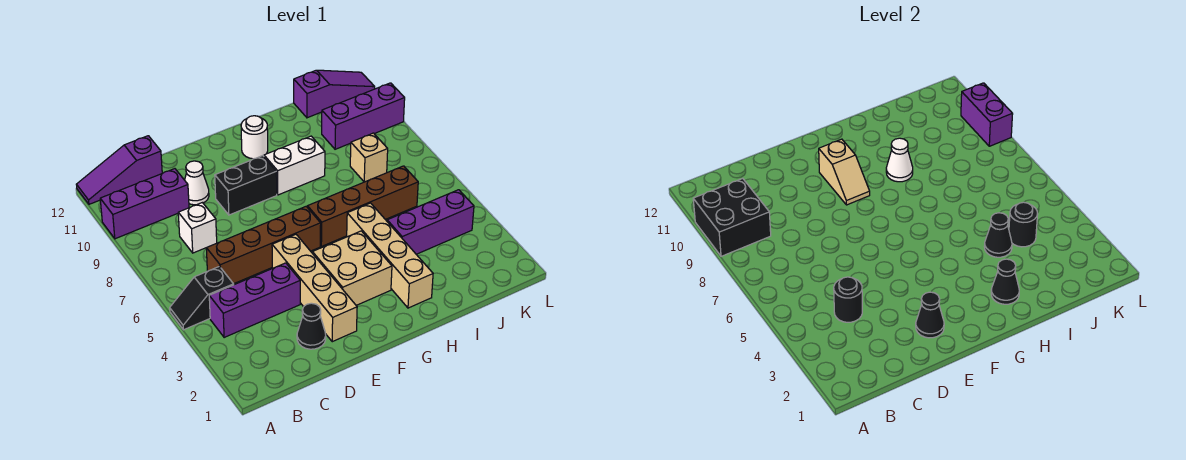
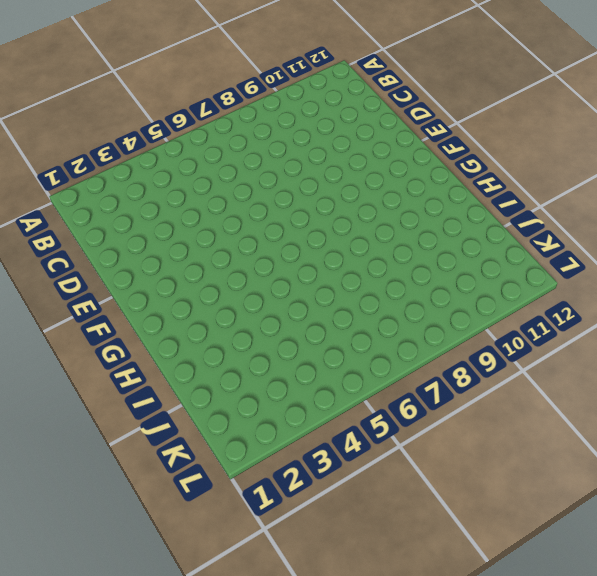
none -> black 1x2 slope [170,266,234,330]
none -> purple 1x3 brick [100,169,189,239]
none -> purple 1x3 slope [76,136,162,204]

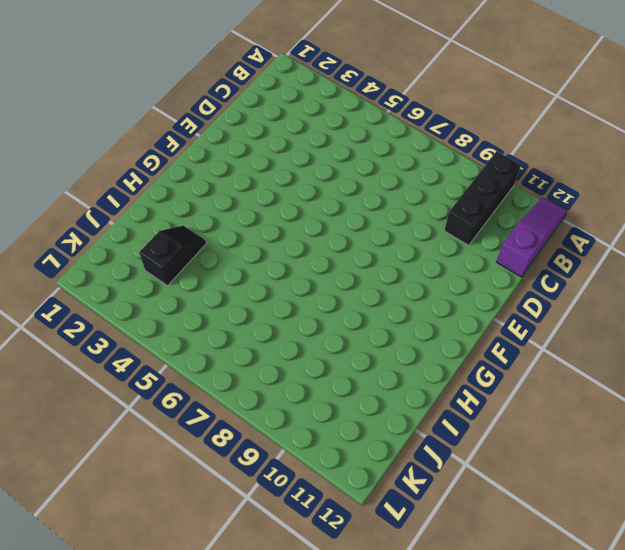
black 1x3 brick [444,151,521,245] -> purple 1x3 brick [100,169,189,239]
black 1x2 slope [139,226,206,286] -> black 1x2 slope moved to [170,266,234,330]
none -> purple 1x3 brick [209,263,300,338]
none -> brown 1x4 brick [206,206,321,284]
none -> white 1x1 brick [178,203,217,253]

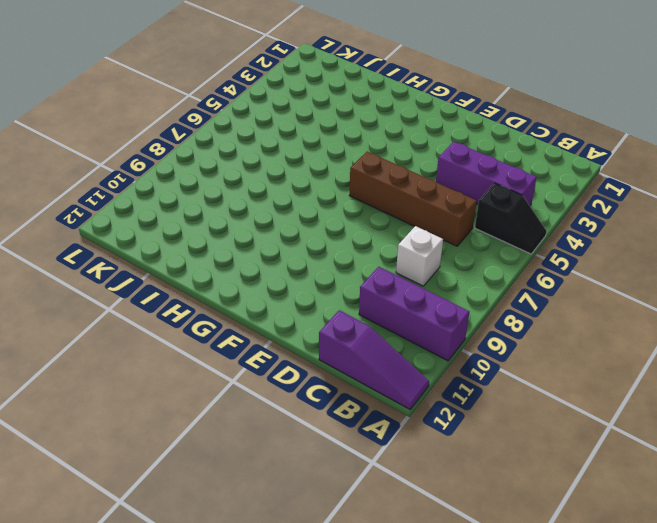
none -> black 1x1 cone [297,303,326,349]
none -> white 1x1 cone [185,161,209,205]
none -> tan 1x4 brick [272,234,357,342]

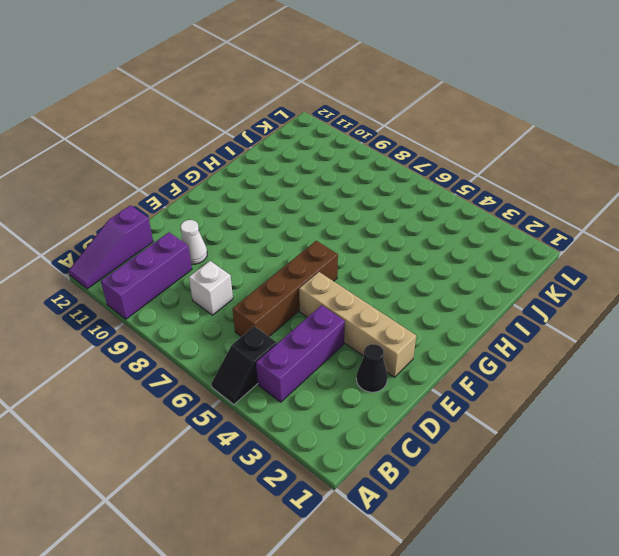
none -> black 1x2 brick [215,156,277,215]
none -> tan 2x2 brick [312,231,392,305]
none -> brown 1x4 brick [307,166,418,246]

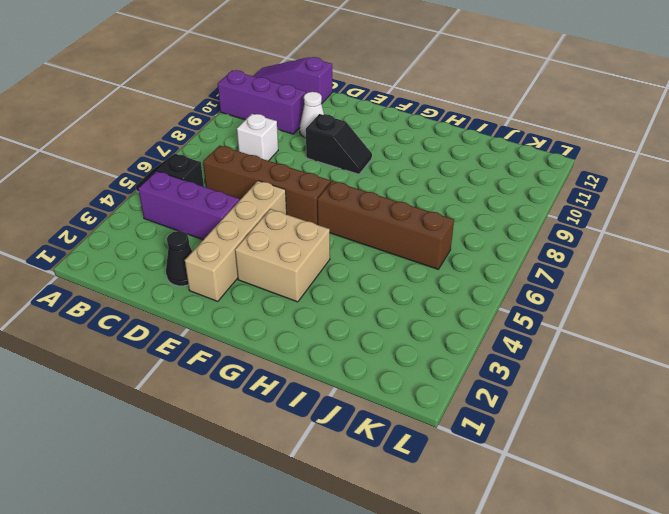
black 1x2 slope [306,114,372,174] -> black 1x2 brick [215,156,277,215]
none -> white 1x2 brick [264,136,325,195]
none -> white 1x1 round brick [241,116,268,159]
none -> tan 1x4 brick [347,203,433,308]

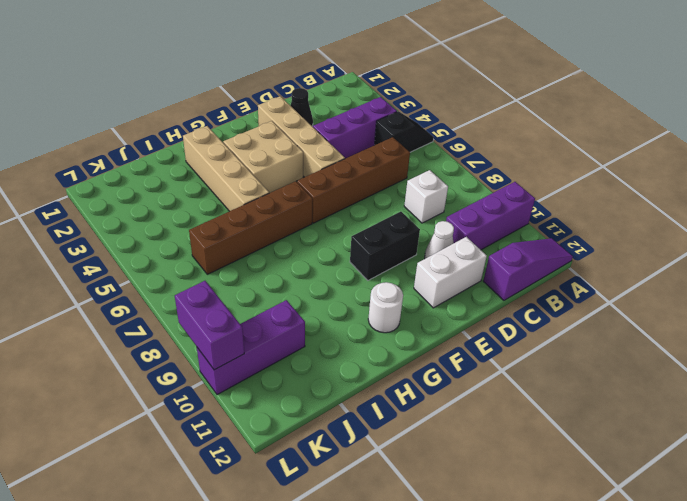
white 1x2 brick [414,237,487,308] -> white 1x2 brick moved to [264,136,325,195]
none -> purple 1x3 brick [387,190,474,254]
none -> tan 1x1 brick [350,133,388,182]
none -> purple 1x3 slope [294,70,375,118]

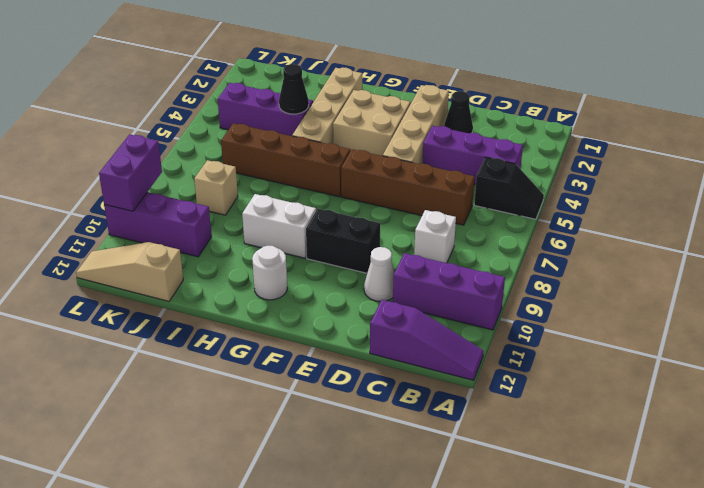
tan 1x3 slope [76,242,183,301] -> purple 1x3 slope [294,70,375,118]
none -> black 2x2 brick [693,179,771,256]
none -> black 1x1 round brick [834,277,862,322]
none -> black 1x1 cone [916,292,944,338]

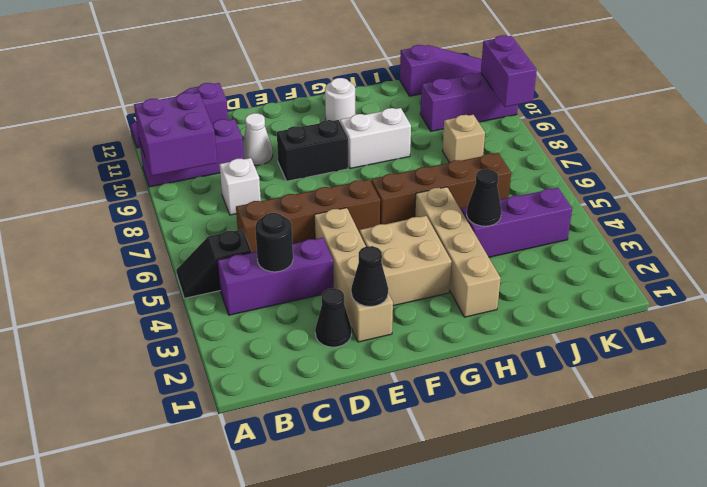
purple 2x2 brick [134,92,217,176] -> black 2x2 brick [693,179,771,256]
none -> tan 1x2 slope [819,139,870,205]
none -> black 1x1 cone [991,259,1019,304]
none -> white 1x1 cone [886,138,913,182]

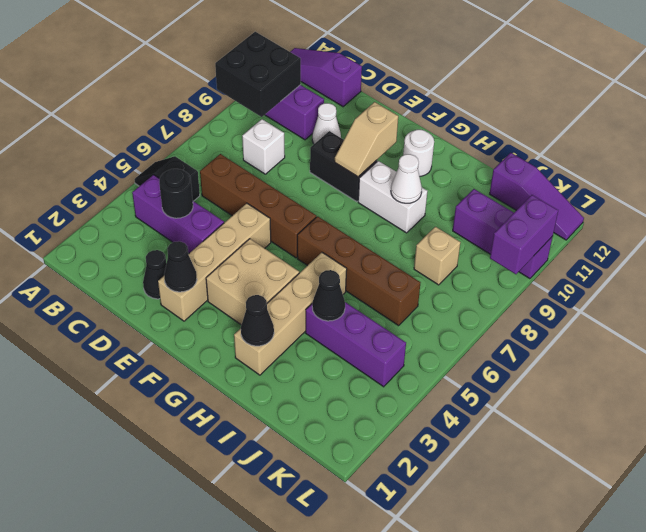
none -> black 1x1 round brick [1009,202,1038,247]

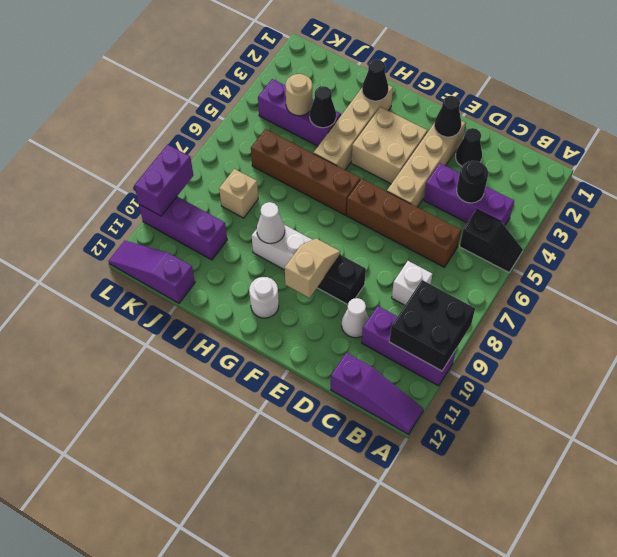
tan 1x1 round brick [285,74,312,116] -> black 1x1 round brick [1009,202,1038,247]

